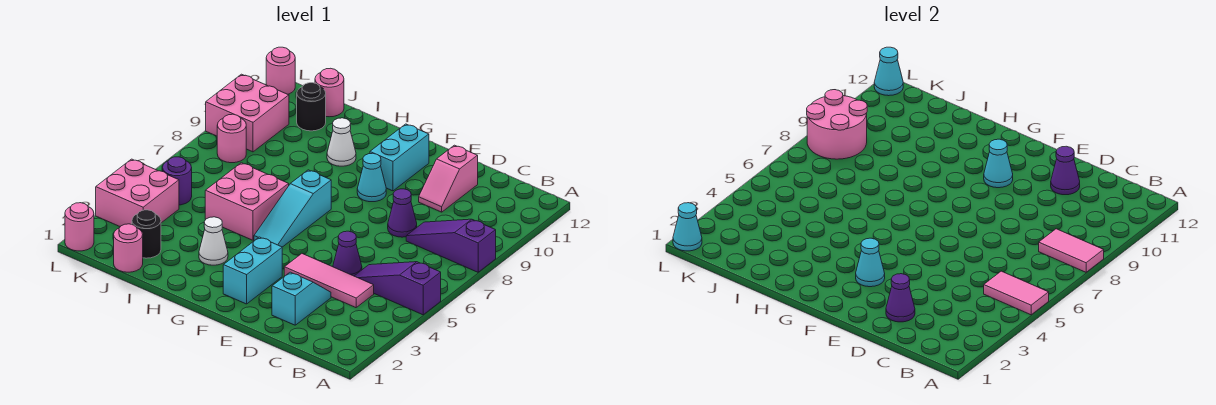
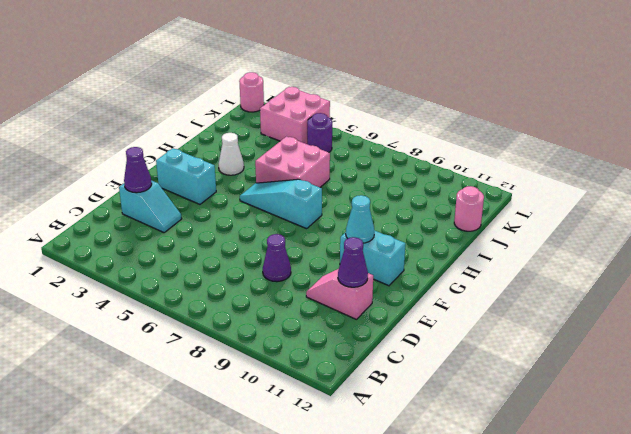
none -> purple 1x3 slope [355,262,441,315]
none -> purple 1x3 slope [406,219,496,272]
none -> pink 1x3 tile [284,254,374,308]
none -> purple 1x1 cone [333,231,362,276]

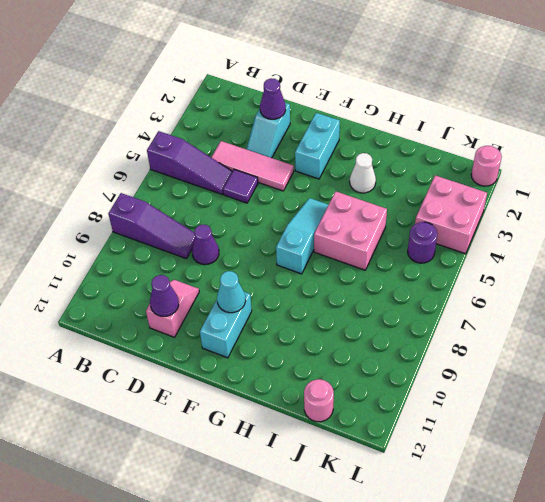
purple 1x1 tile [223,169,258,203] -> purple 1x1 cone [333,231,362,276]
none -> cyan 1x1 cone [357,153,386,202]
none -> white 1x1 cone [327,118,356,166]
none -> pink 1x1 round brick [114,224,143,272]
none -> black 1x1 round brick [132,210,161,258]

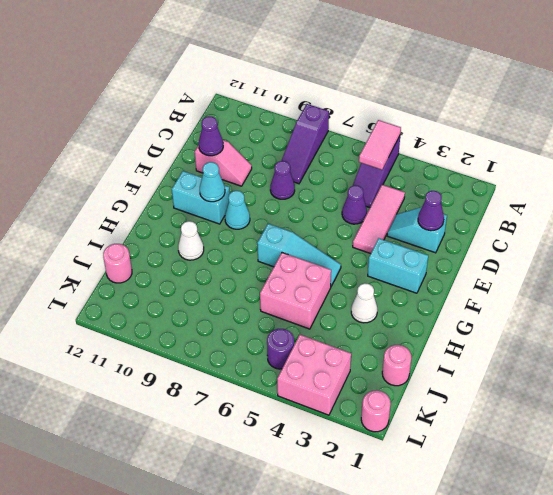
none -> black 1x1 round brick [132,210,161,258]
none -> black 1x1 round brick [297,83,326,131]
none -> pink 1x1 round brick [217,114,246,163]
none -> pink 2x2 brick [206,74,289,152]

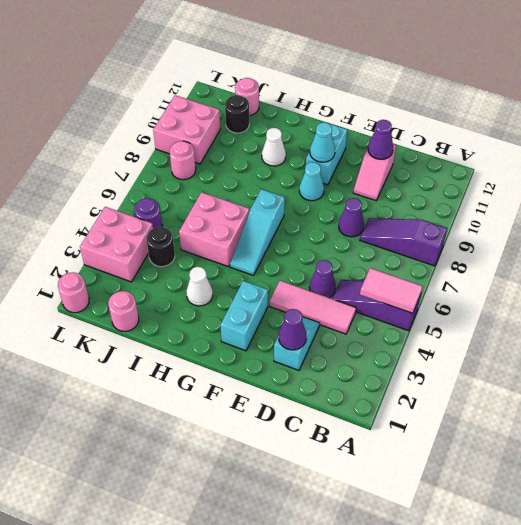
black 1x1 round brick [147,227,175,267] -> black 1x1 round brick moved to [132,210,161,258]
none -> pink 1x1 round brick [266,47,295,94]
none -> pink 1x2 tile [1039,229,1104,272]
none -> cyan 1x1 cone [856,238,885,287]
none -> pink 2x2 round brick [807,90,867,159]

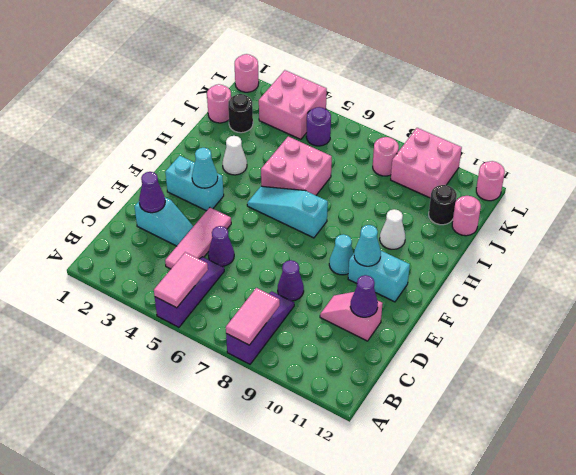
none -> pink 2x2 round brick [807,90,867,159]
none -> cyan 1x1 cone [673,203,702,251]
none -> cyan 1x1 cone [874,47,903,96]

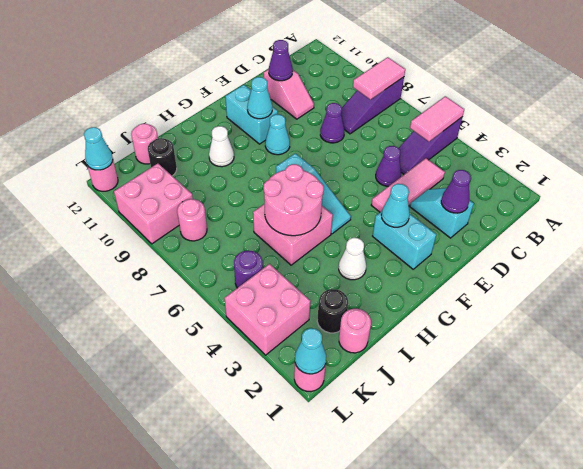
pink 2x2 round brick [263,164,324,236] -> pink 2x2 round brick moved to [807,90,867,159]

